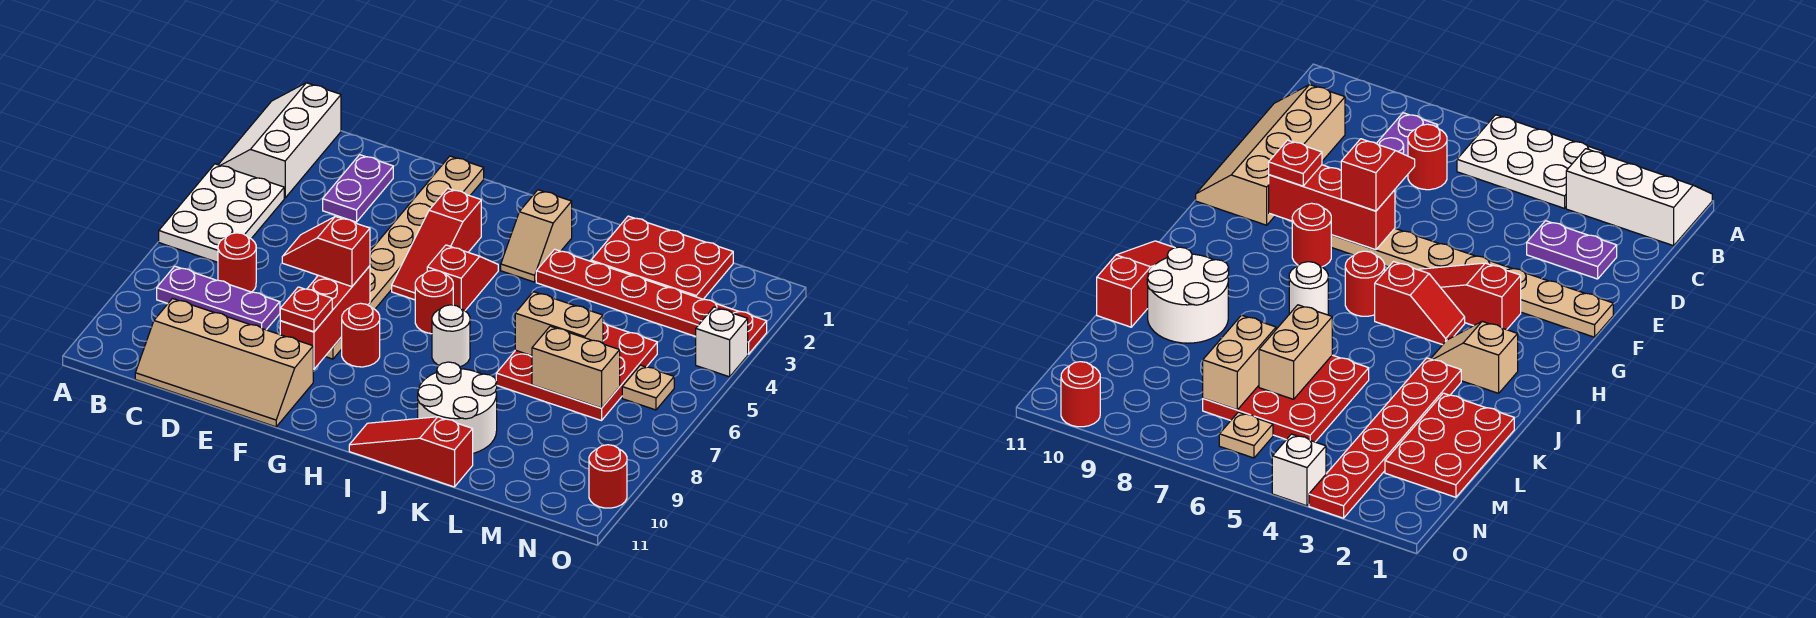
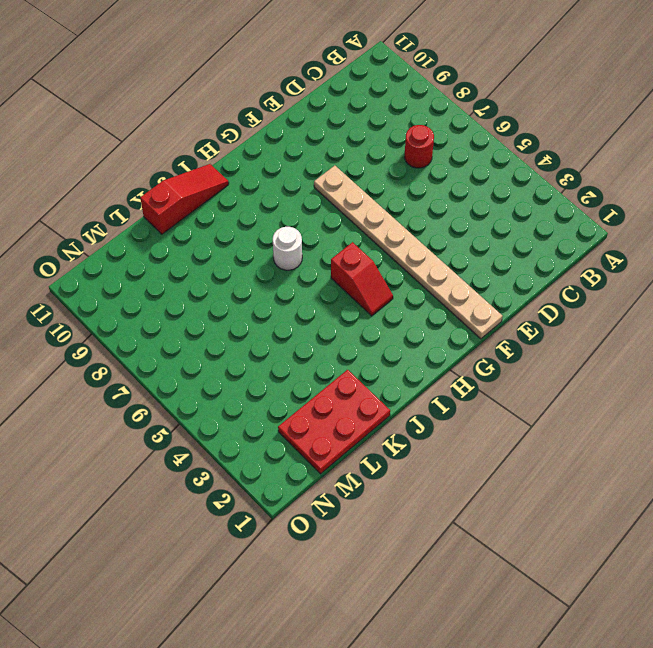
none -> white 2x3 slope [219,83,341,198]
none -> white 2x3 plate [159,164,284,262]
none -> purple 1x3 plate [157,266,280,330]

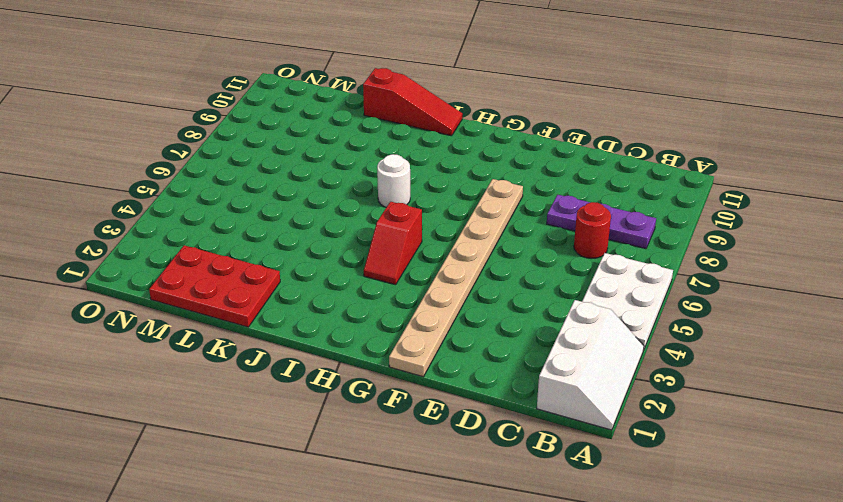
none -> tan 2x4 slope [135,299,313,427]
none -> purple 1x2 plate [323,155,393,222]
none -> red 1x3 slope [392,188,481,300]

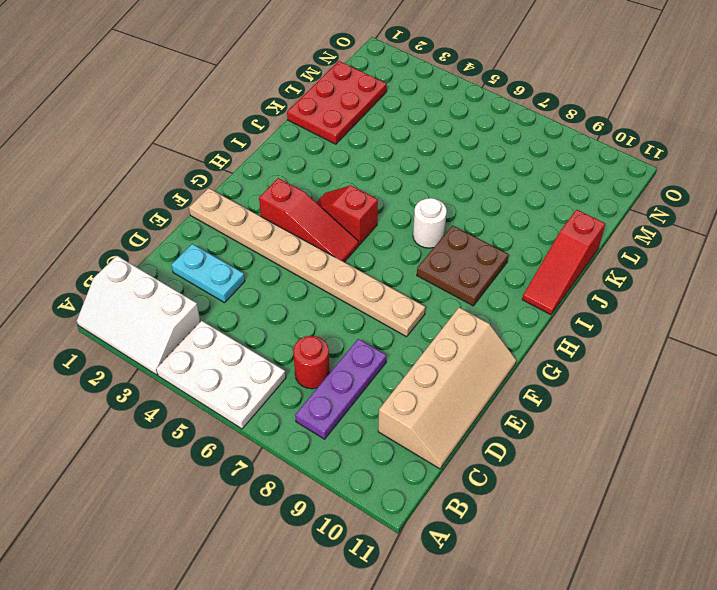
cyan 1x2 plate [171,244,245,303] -> purple 1x2 plate [323,155,393,222]
brown 2x2 plate [417,226,509,306] -> none
none -> red 1x1 round brick [342,303,380,367]
none -> red 1x1 round brick [415,270,453,334]
none -> tan 1x2 slope [501,190,572,282]

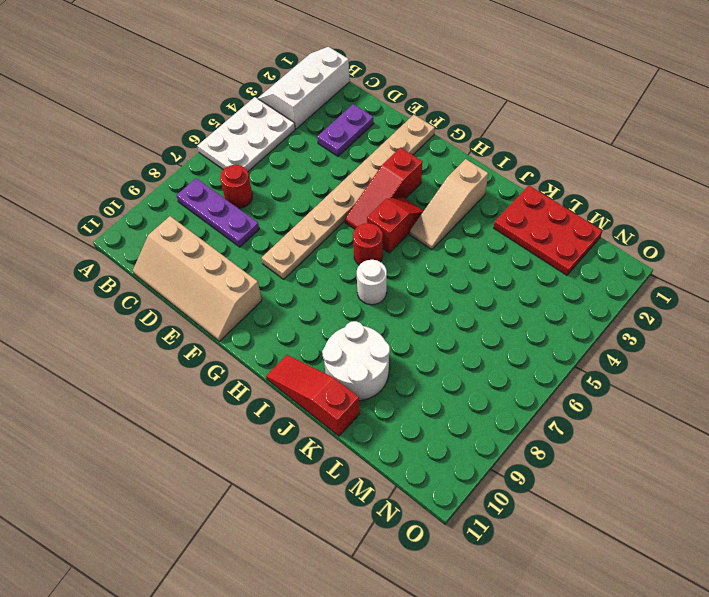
tan 1x3 slope [410,159,488,250] -> tan 1x2 slope [501,190,572,282]
none -> red 1x1 round brick [342,303,380,367]
none -> red 1x6 plate [536,249,767,354]
none -> red 3x3 plate [496,323,657,421]

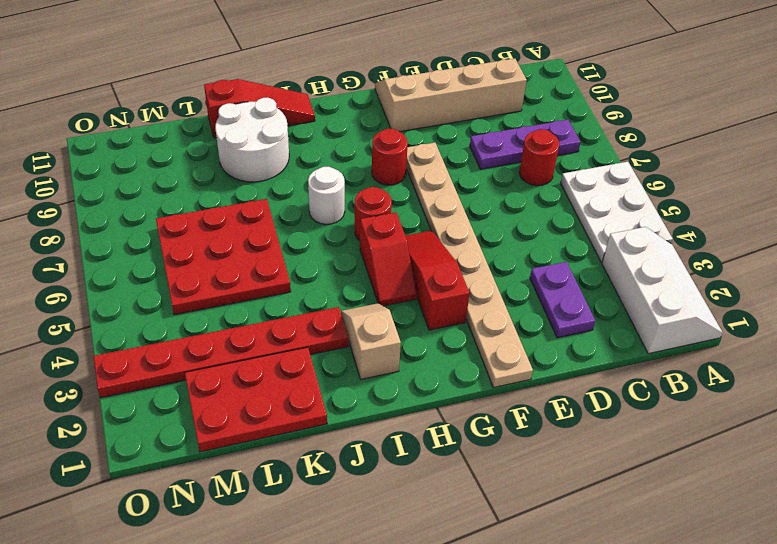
none -> tan 1x1 plate [622,365,674,410]
none -> white 1x1 brick [696,307,748,377]
none -> red 1x1 round brick [589,445,627,508]

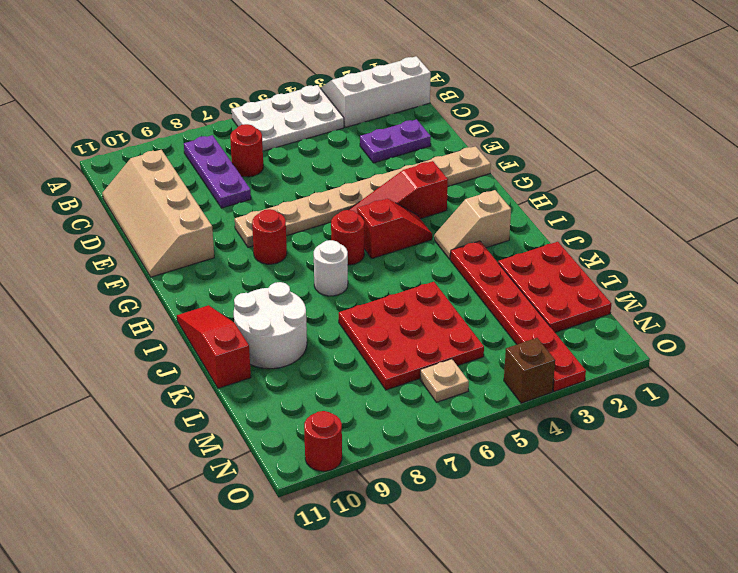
brown 1x1 brick [504,338,555,403] -> white 1x1 brick [696,307,748,377]
none -> red 1x3 brick [280,266,370,369]
none -> tan 1x2 brick [515,292,603,356]
none -> tan 1x2 brick [532,326,620,408]

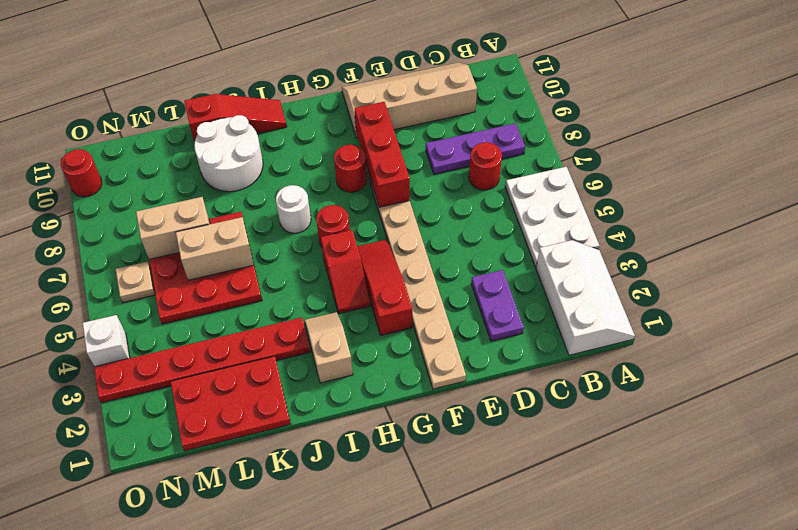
none -> red 1x2 slope [282,216,370,287]
none -> red 1x1 plate [280,287,332,332]

